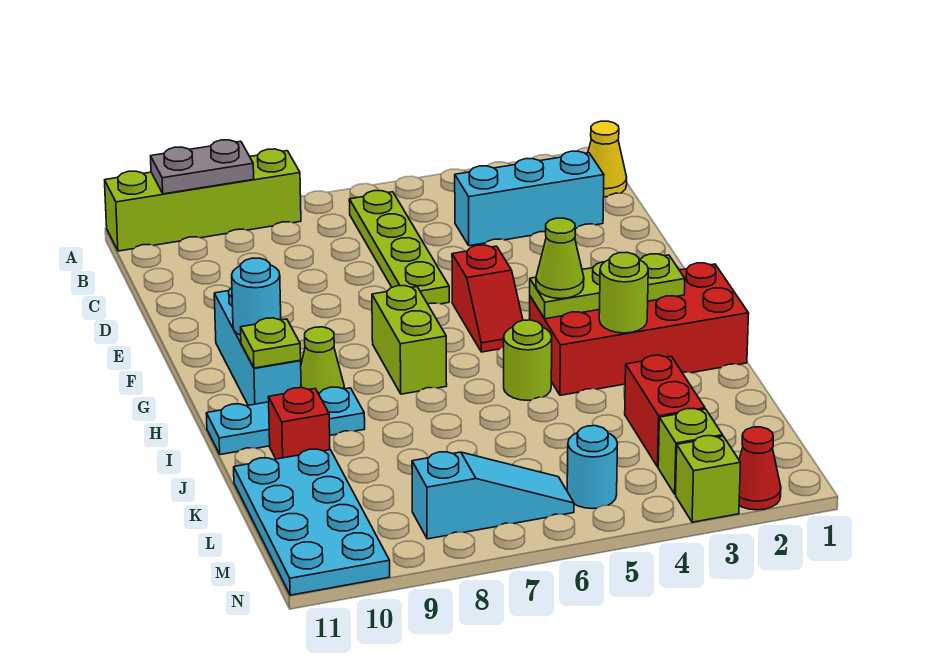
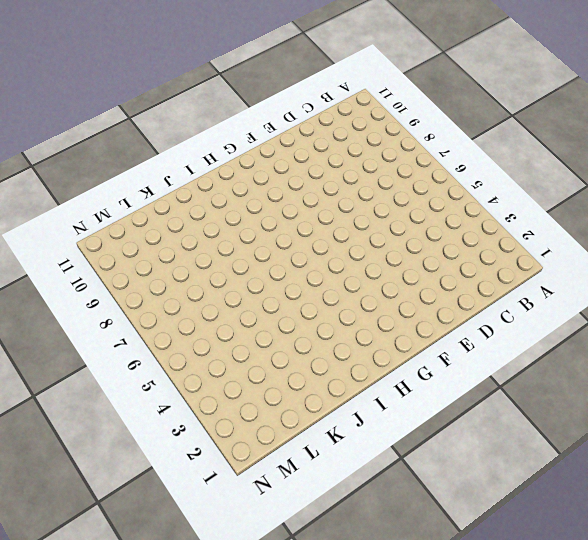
none -> lime 1x4 brick [105,149,301,251]
none -> yellow 1x1 cone [588,121,627,197]
none -> lime 1x4 plate [349,191,449,304]

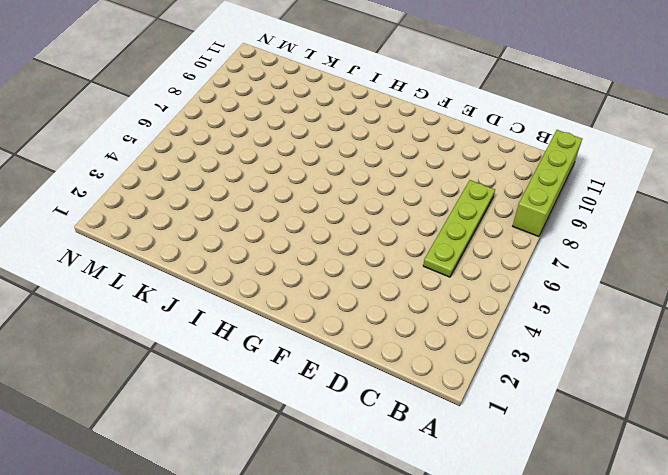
lime 1x4 plate [423,180,495,277] -> lime 1x4 plate turned to [349,191,449,304]
none -> yellow 1x1 cone [588,121,627,197]
none -> cyan 1x3 brick [455,151,604,246]
none -> red 1x2 slope [452,245,523,352]

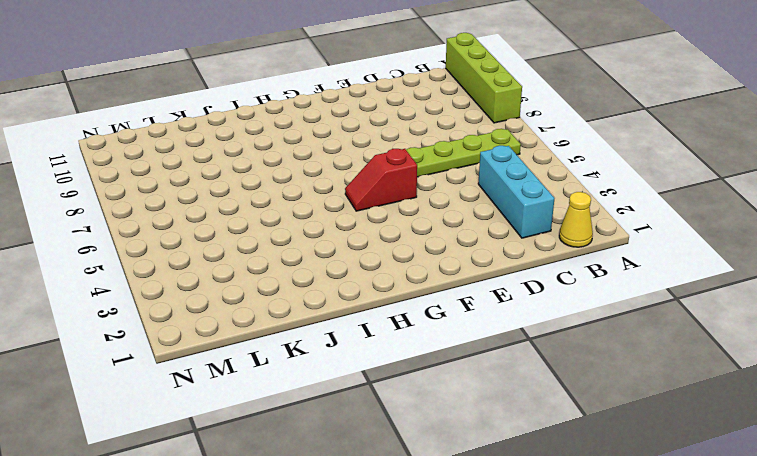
none -> cyan 1x3 brick [214,288,301,405]
none -> lime 1x2 brick [372,286,447,394]
none -> red 2x4 brick [530,263,749,395]

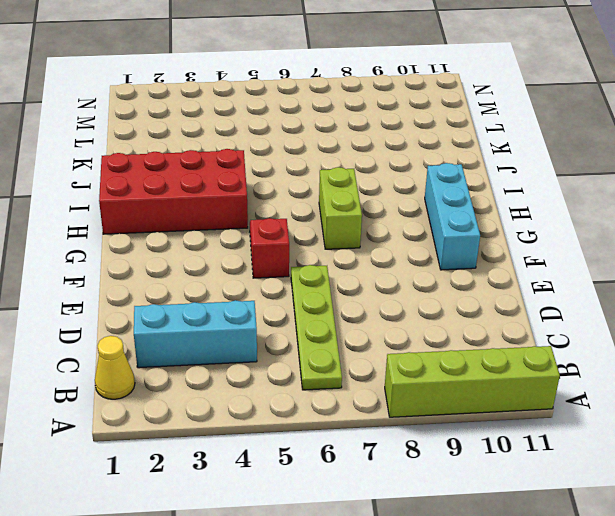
none -> lime 1x1 cone [301,327,344,393]
none -> lime 1x1 round brick [504,320,552,400]
none -> cyan 1x3 plate [206,387,365,455]

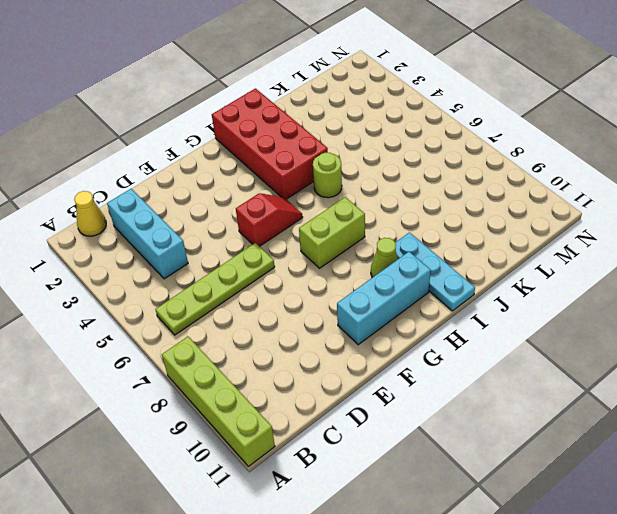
none -> red 1x1 brick [268,388,330,459]
none -> red 1x2 brick [625,355,705,467]
none -> cyan 2x4 plate [234,449,390,595]

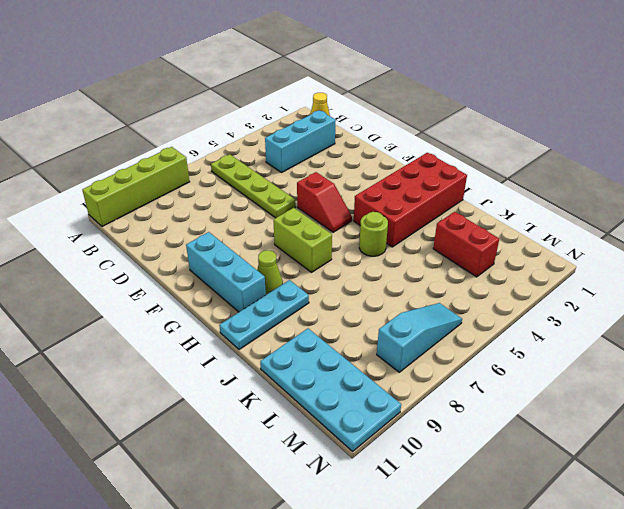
none -> red 1x1 brick [268,388,330,459]
none -> lime 1x1 brick [658,409,723,494]
none -> cyan 1x1 round brick [567,426,618,509]

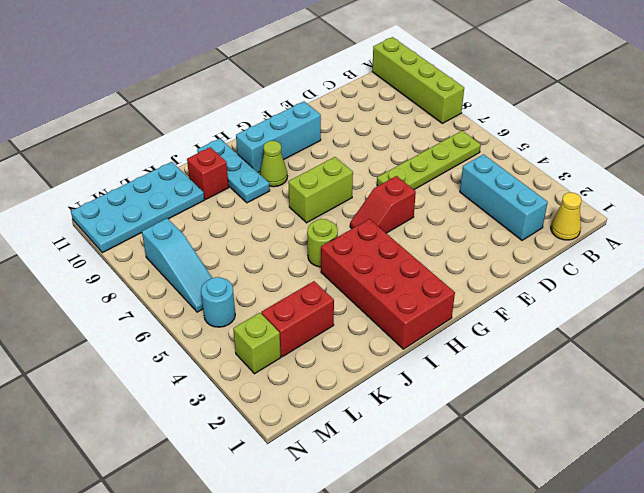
none -> red 1x1 cone [739,427,781,510]
none -> lime 1x1 brick [676,436,741,522]
none -> grey 1x2 plate [151,140,254,194]

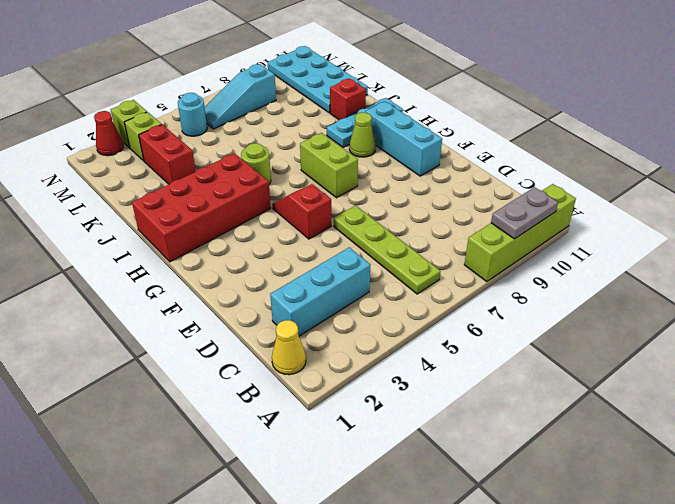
none -> cyan 1x1 round brick [232,258,281,335]
none -> lime 1x3 plate [530,254,685,319]
none -> lime 1x1 plate [241,318,301,368]

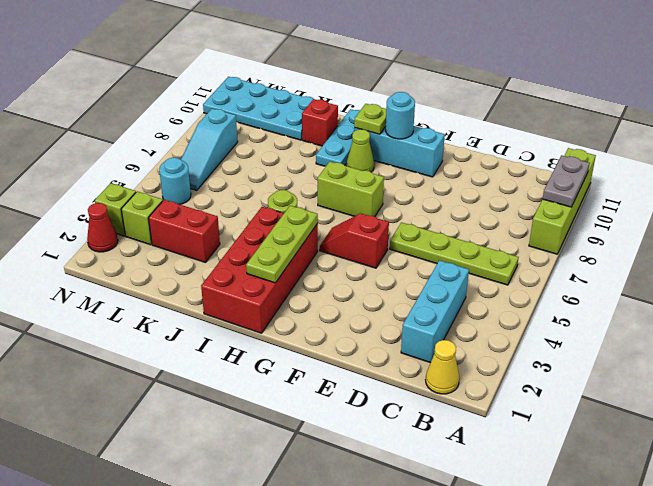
none -> lime 1x1 round brick [599,252,648,333]
none -> lime 1x1 cone [536,218,584,299]

